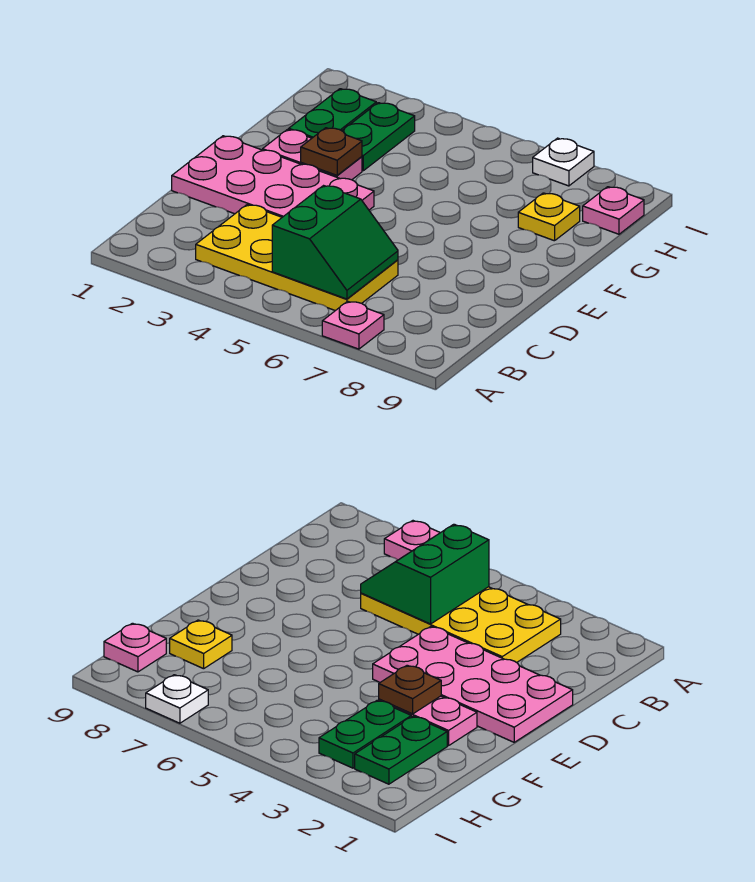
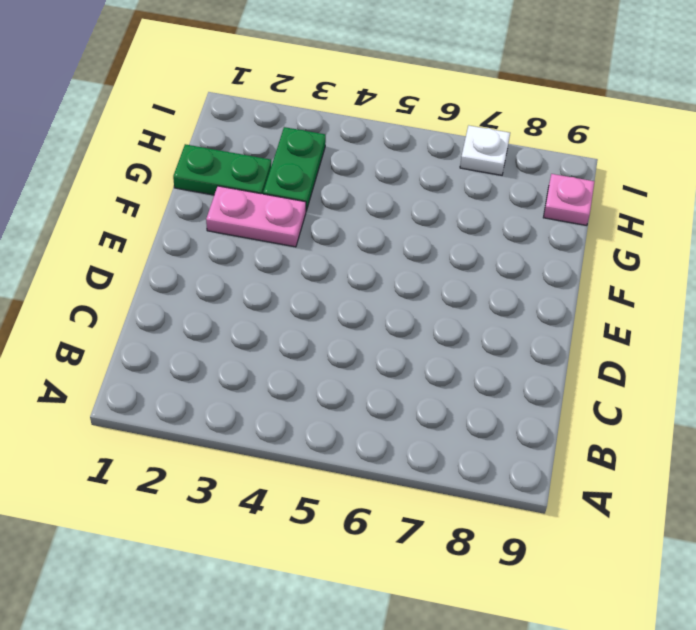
green 1x2 plate [173,144,271,195] -> green 1x2 plate turned to [289,89,376,138]
none -> pink 1x1 plate [322,301,384,349]
none -> yellow 2x4 plate [196,205,398,311]

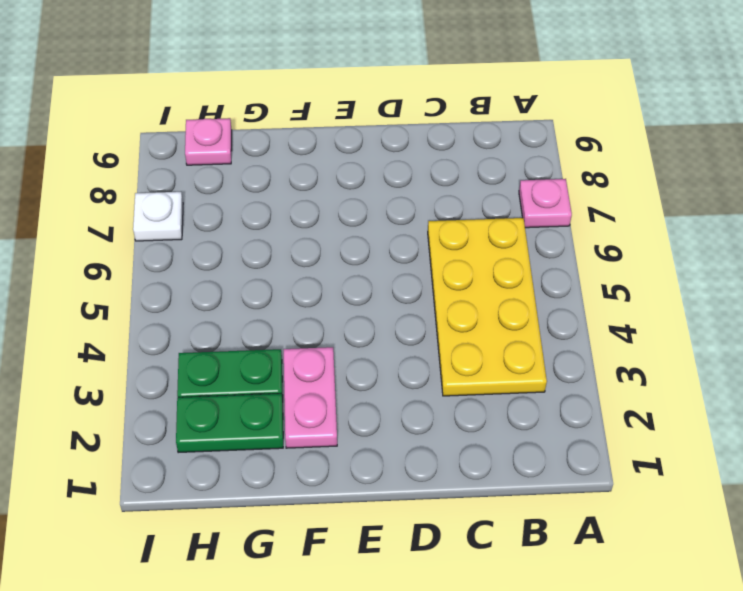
none -> pink 2x4 plate [172,136,374,217]
none -> yellow 1x1 plate [518,193,580,241]

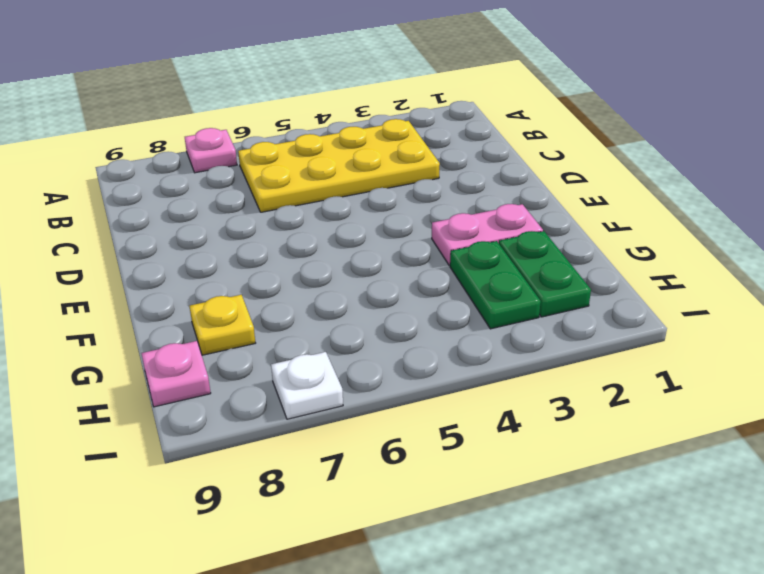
none -> pink 2x4 plate [172,136,374,217]
none -> green 2x2 slope [272,186,398,299]

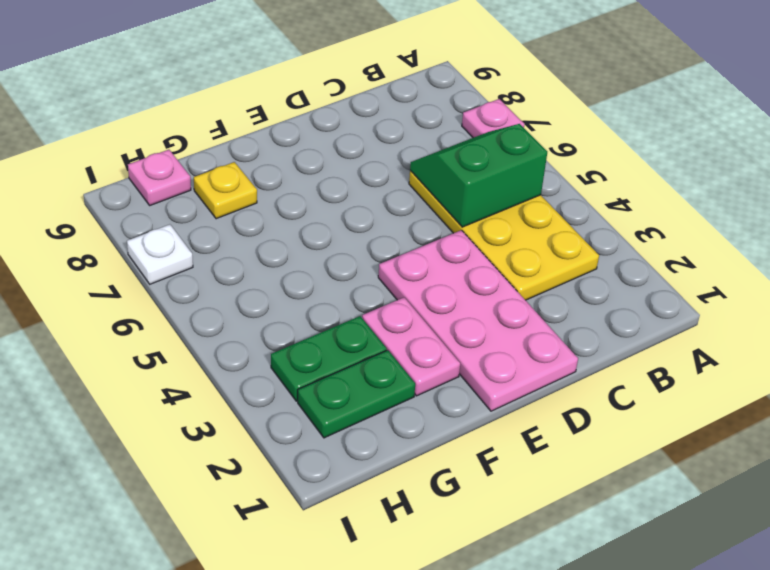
none -> brown 1x1 plate [301,128,362,175]

